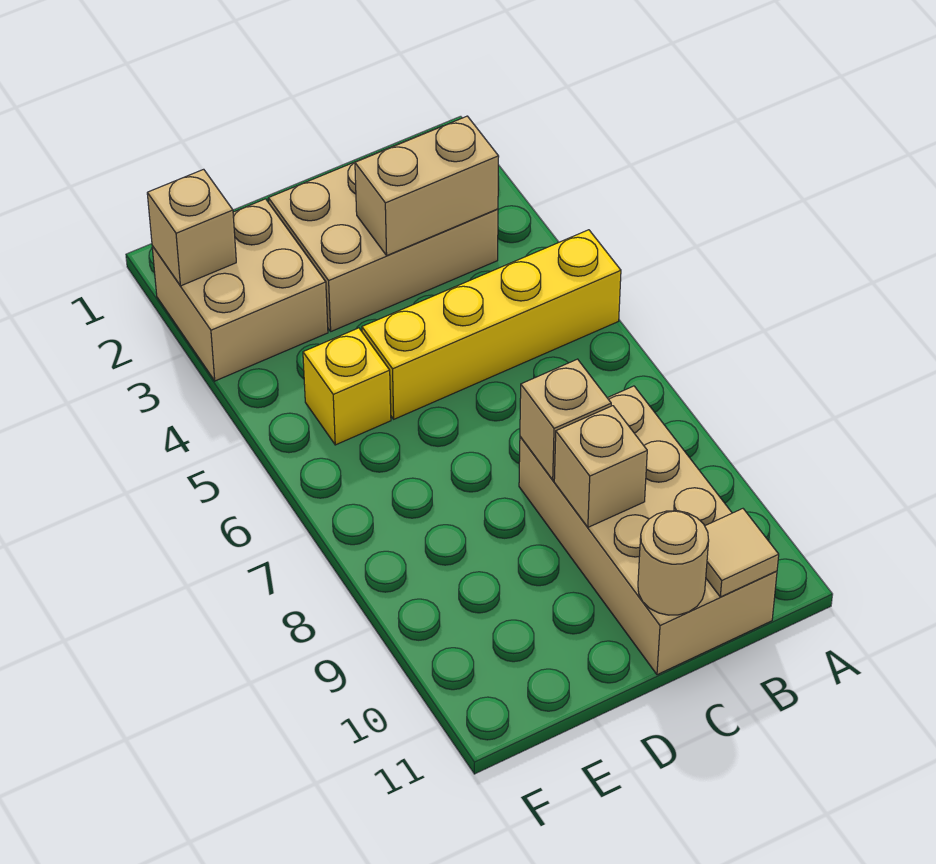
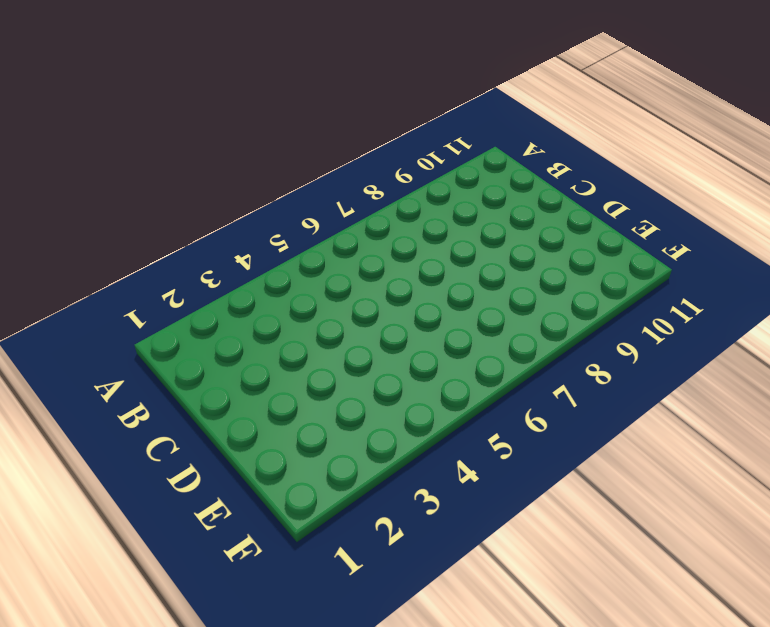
none -> yellow 1x4 brick [362,230,621,419]
none -> tan 2x3 brick [268,130,498,331]

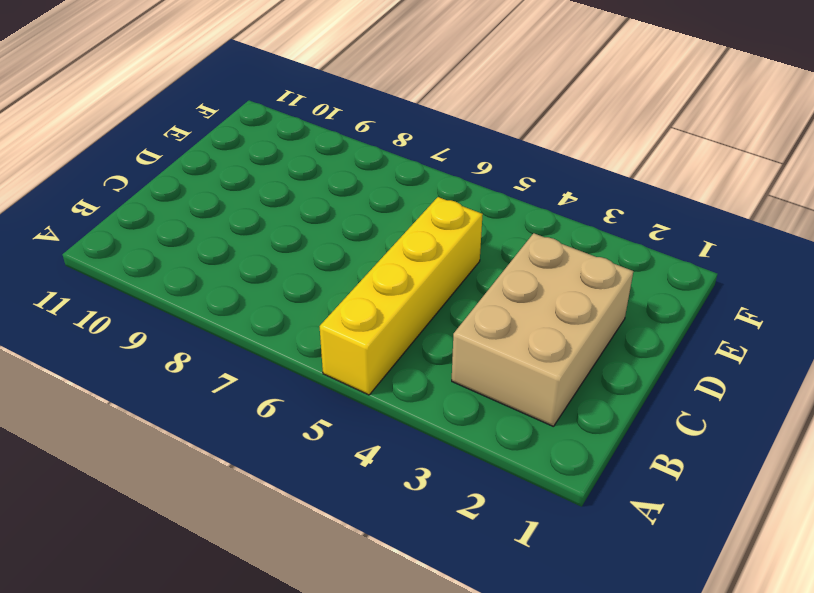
none -> tan 2x4 brick [519,386,777,675]
none -> tan 2x2 brick [152,199,328,381]

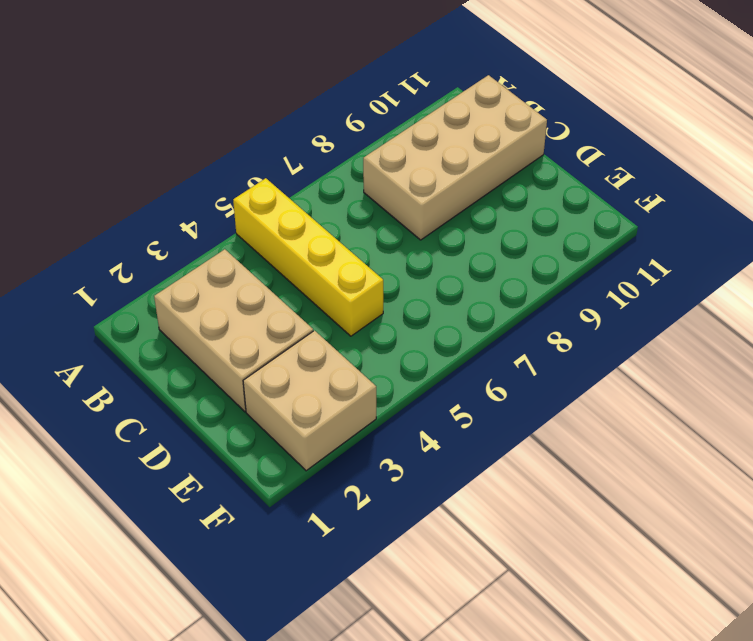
none -> yellow 1x1 brick [303,328,391,445]
none -> tan 1x2 brick [355,116,499,255]

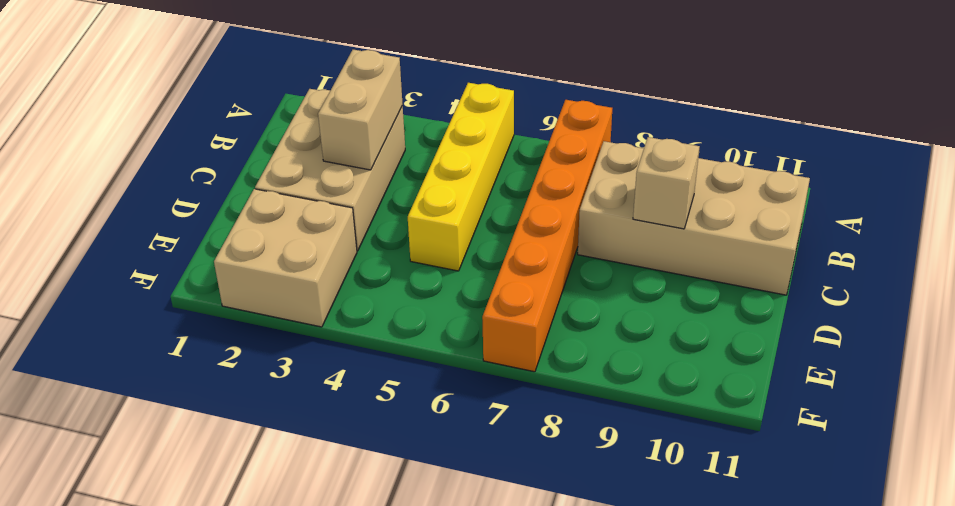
orange 1x6 brick [482,100,612,372] -> none
none -> yellow 1x1 brick [303,328,391,445]
none -> tan 1x1 tile [705,509,779,597]

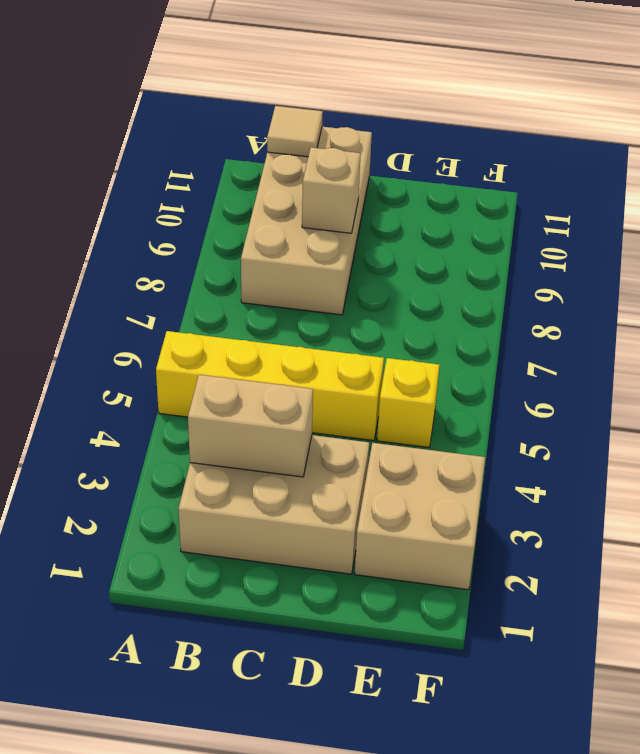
none -> tan 1x1 brick [520,359,611,480]
none -> tan 1x1 round brick [638,511,709,615]

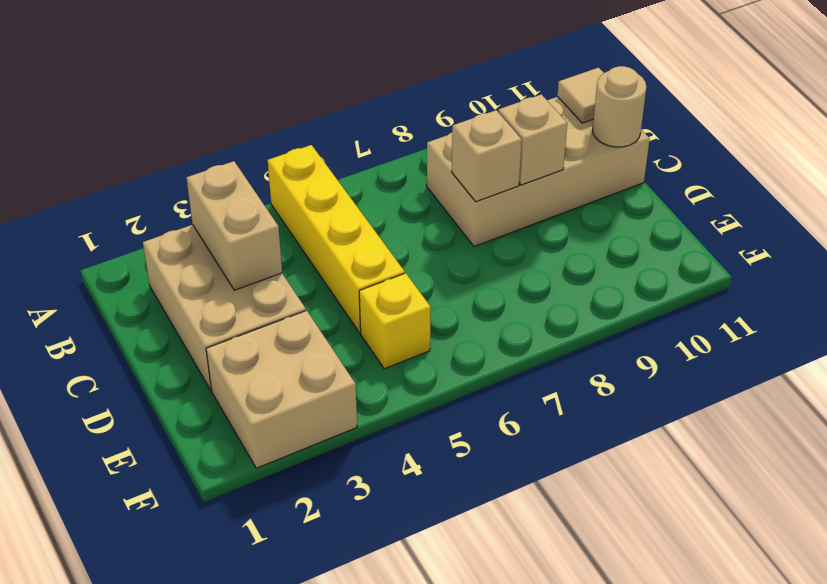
none -> tan 1x1 brick [147,169,236,286]

